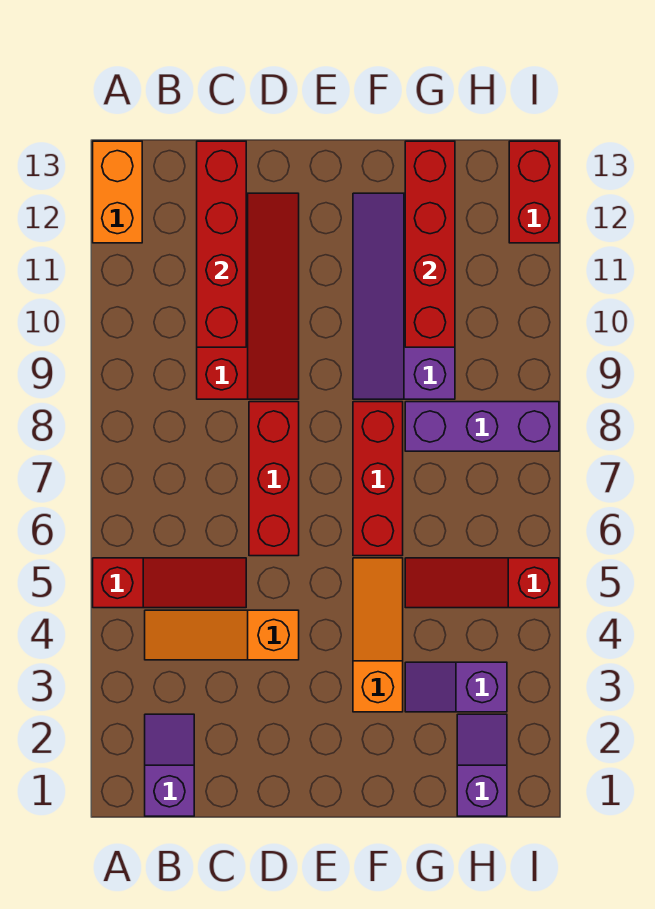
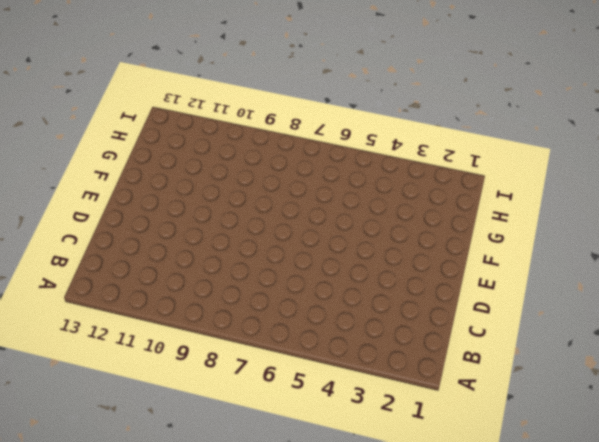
none -> red 1x3 slope [93,558,246,608]
none -> orange 1x2 brick [93,141,142,243]
none -> purple 1x2 slope [145,714,194,816]

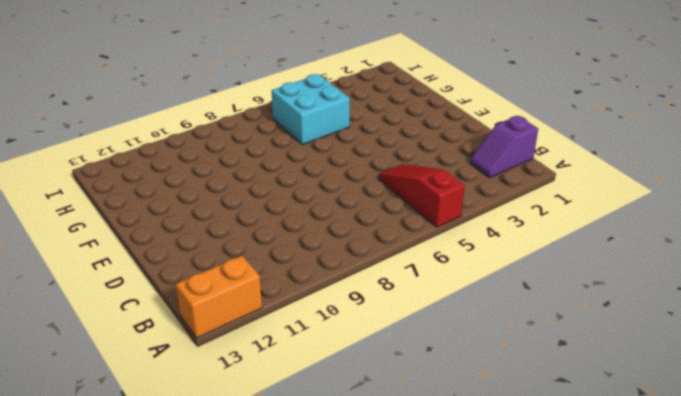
cyan 2x2 brick [271,74,350,145] -> red 1x3 slope [405,558,559,608]
none -> orange 1x3 slope [145,610,299,660]
none -> red 2x4 slope [197,193,299,399]
none -> red 1x3 brick [249,402,299,556]

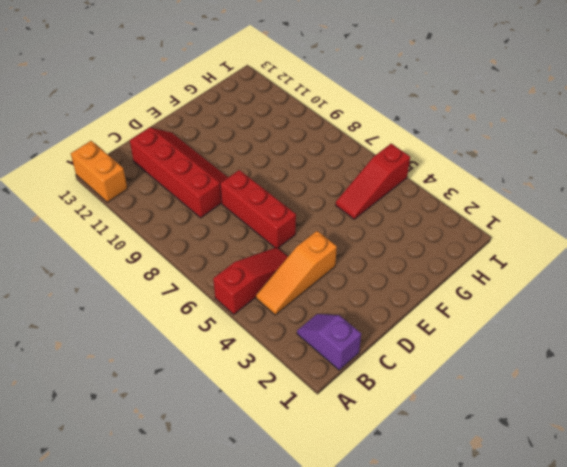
none -> orange 1x3 slope [353,558,403,712]
none -> red 1x3 brick [353,402,403,556]
none -> purple 2x4 slope [353,193,455,399]

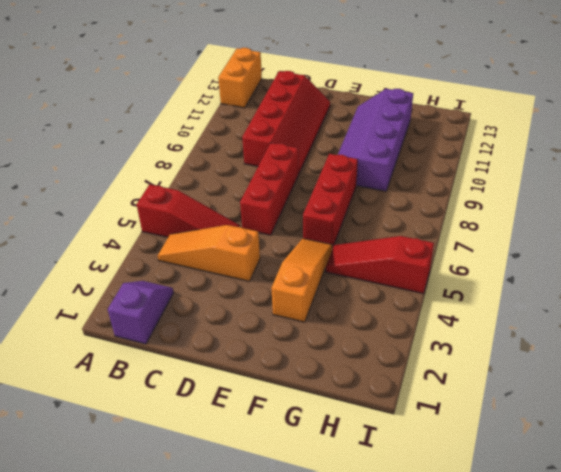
none -> purple 1x2 slope [405,662,507,712]
none -> purple 1x3 brick [405,402,559,451]
none -> purple 1x2 slope [457,714,507,816]

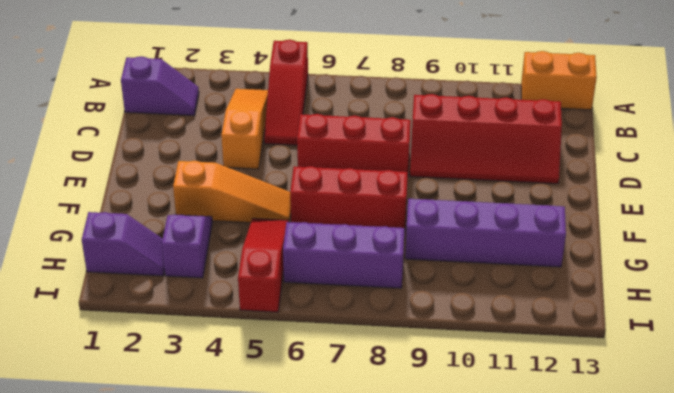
purple 1x3 brick [283,222,405,288] -> purple 1x3 brick turned to [405,402,559,451]
none -> red 1x2 brick [509,141,559,243]
none -> red 1x4 brick [197,141,246,347]
none -> red 1x4 brick [405,141,455,347]

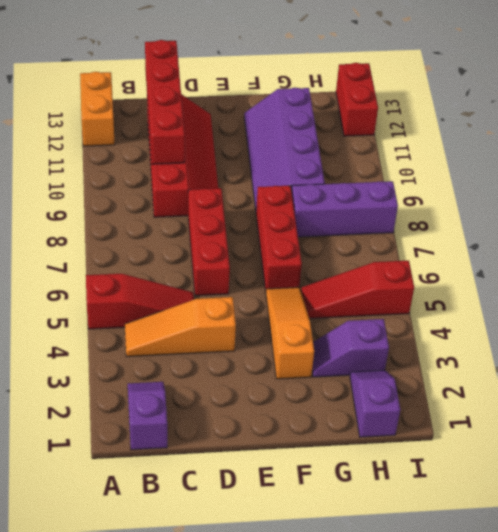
none -> red 1x4 brick [405,141,455,347]

